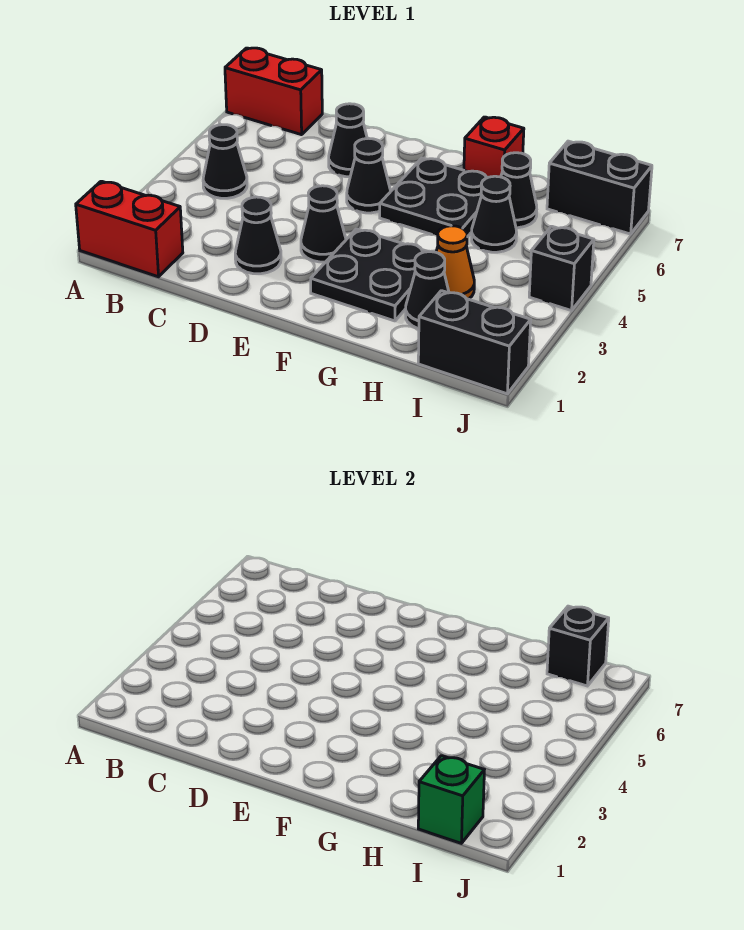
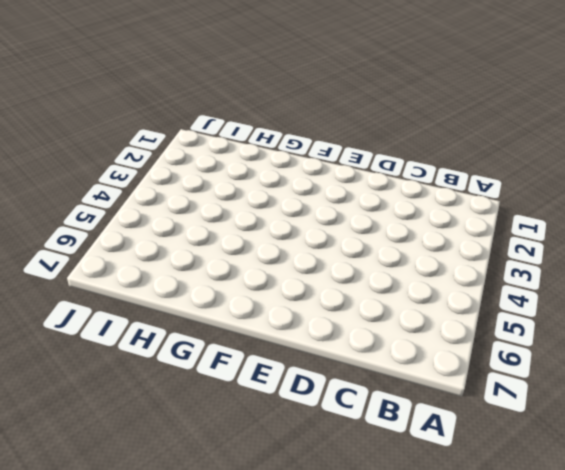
none -> red 1x2 brick [76,181,183,277]
none -> red 1x2 brick [225,48,322,135]
none -> black 1x1 cone [203,125,247,198]

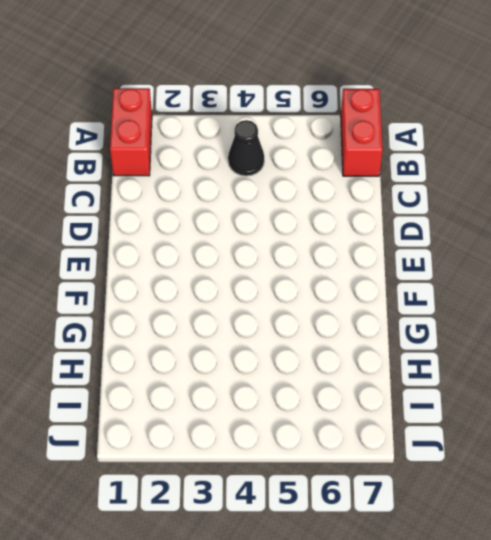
none -> black 1x1 cone [235,197,281,274]
none -> black 1x1 cone [329,104,367,177]
none -> black 1x1 cone [301,186,346,262]

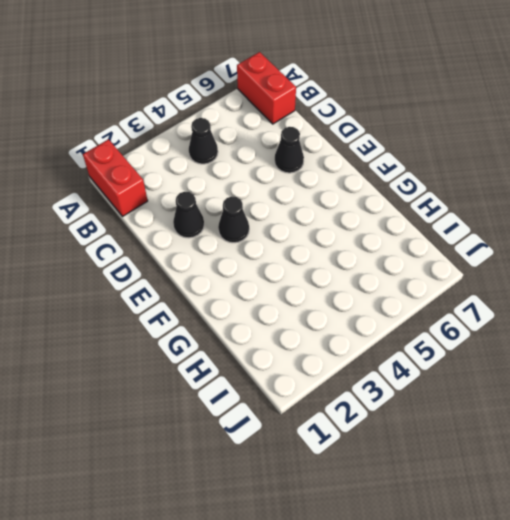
none -> black 1x1 cone [347,138,391,213]
none -> black 2x2 plate [311,229,428,321]
none -> black 2x2 plate [380,158,487,237]

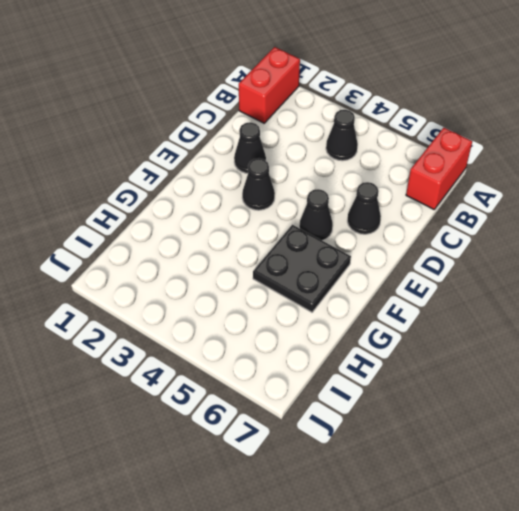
none -> black 2x2 plate [311,229,428,321]
none -> red 1x1 brick [464,117,524,178]
none -> black 1x1 cone [406,252,449,329]

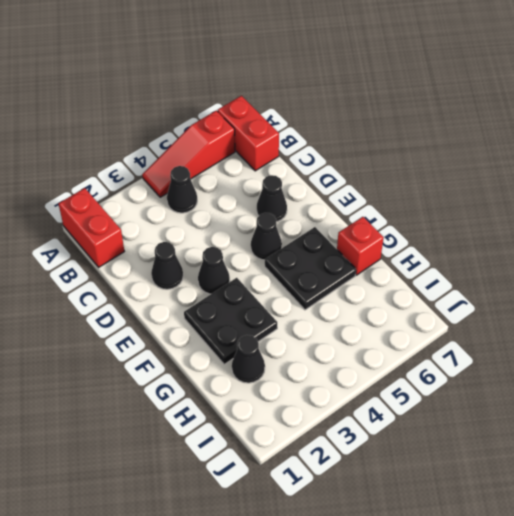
red 1x3 slope [142,110,235,197] -> none
none -> orange 1x1 cone [436,226,474,299]
none -> black 1x1 cone [472,176,517,252]
none -> black 1x1 cone [501,153,537,228]

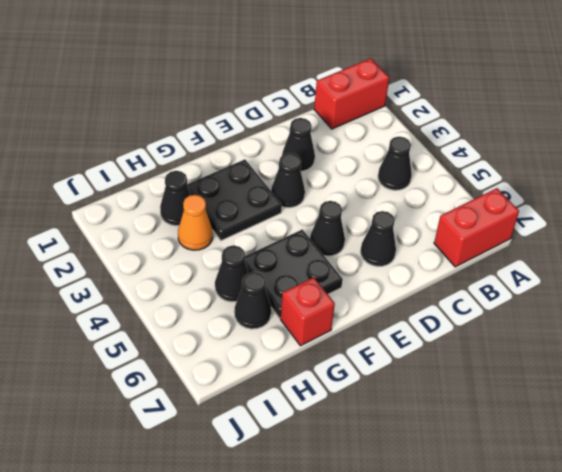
none -> black 1x2 brick [418,291,531,394]
none -> black 1x2 brick [547,141,652,234]
none -> black 1x1 brick [529,226,594,311]

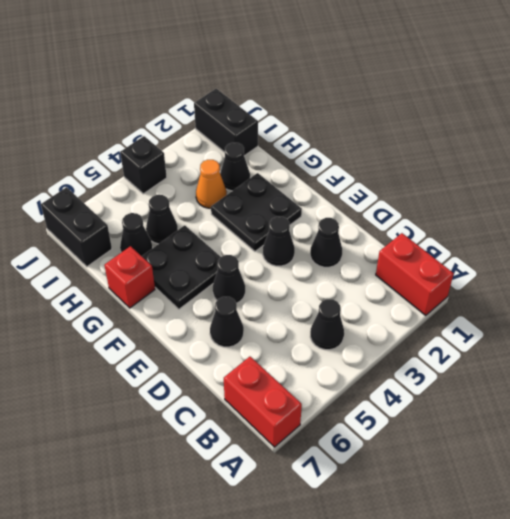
none -> green 1x1 brick [418,756,484,843]
none -> black 1x1 brick [547,606,609,686]

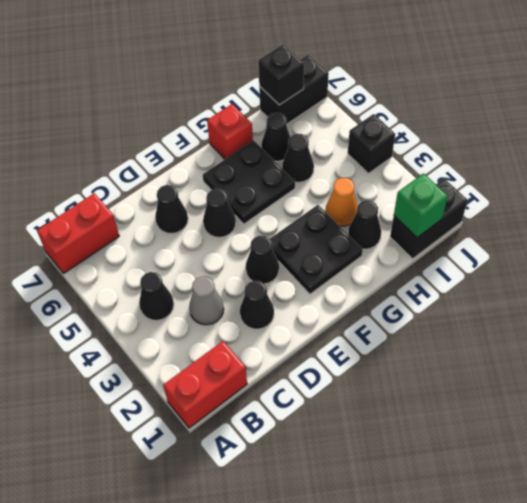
grey 1x1 cone [189,276,224,325] -> none

